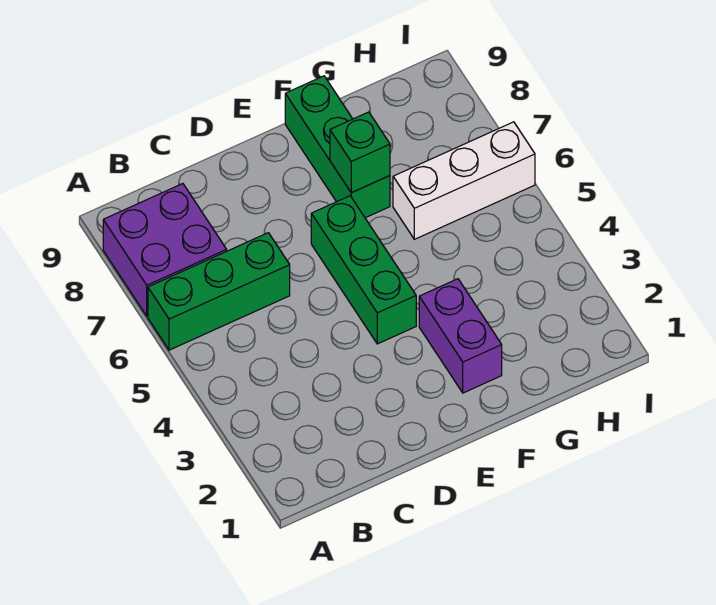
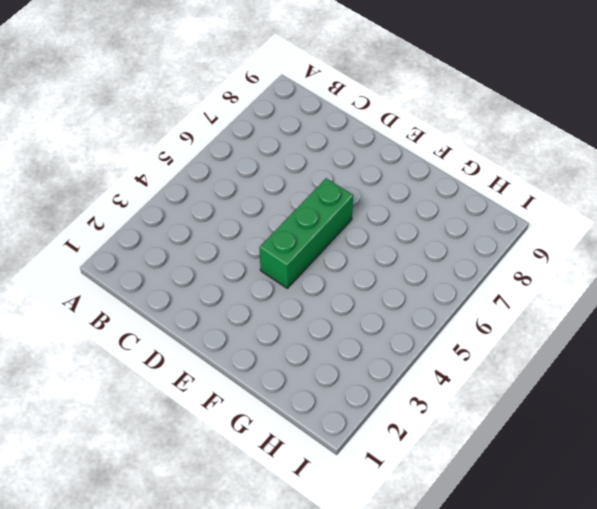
none -> green 1x3 brick [148,233,290,350]
none -> purple 2x2 brick [103,184,227,316]

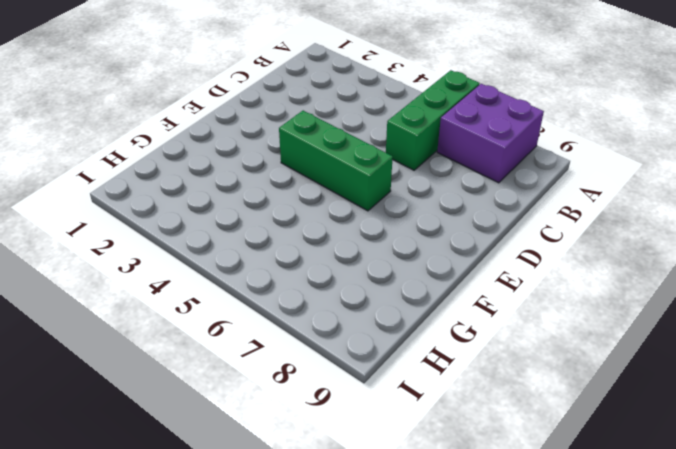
none -> purple 1x2 brick [419,279,502,393]
none -> green 1x3 brick [285,76,390,218]

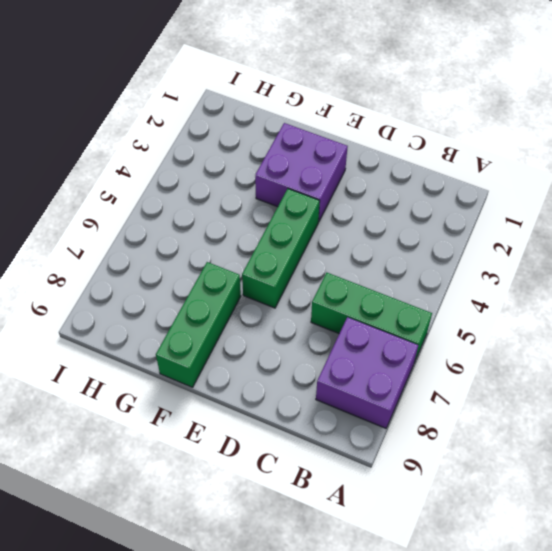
purple 2x2 brick [255,123,348,222] -> purple 1x2 brick [419,279,502,393]
none -> white 1x3 brick [393,122,535,239]
none -> green 1x1 brick [330,112,390,193]

